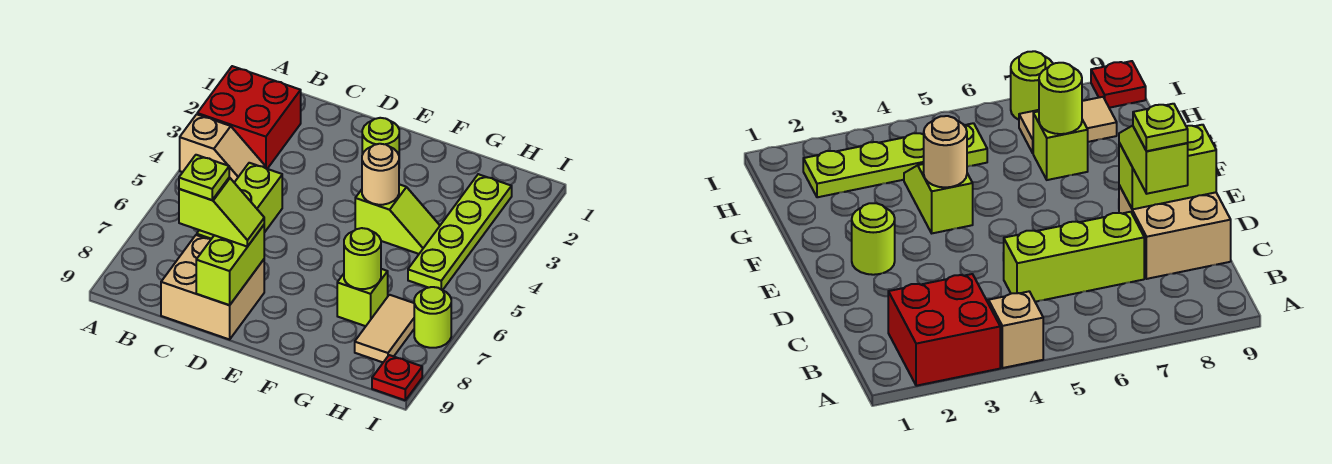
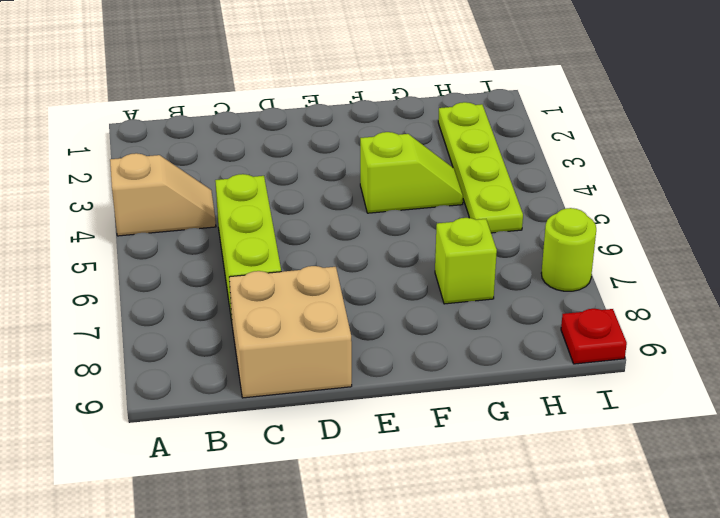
none -> red 2x2 brick [197,66,301,169]
none -> lime 1x1 round brick [362,118,399,155]
none -> tan 1x2 tile [355,295,414,362]

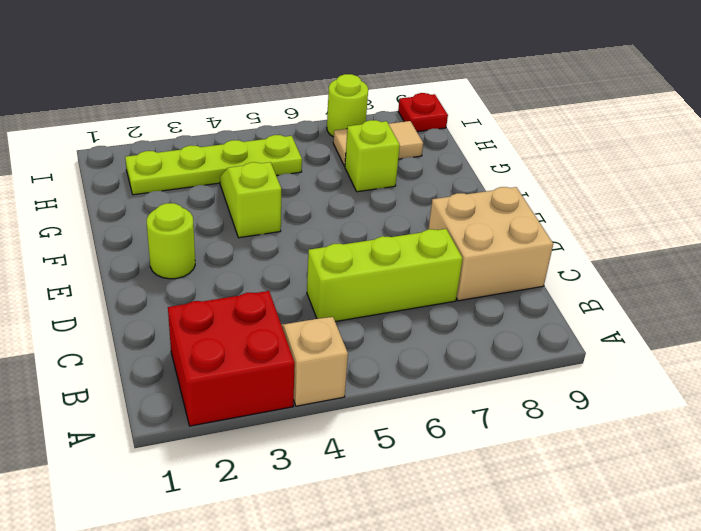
none -> lime 1x2 brick [196,225,264,305]
none -> tan 1x1 round brick [362,144,399,205]
none -> lime 1x1 round brick [344,228,381,289]

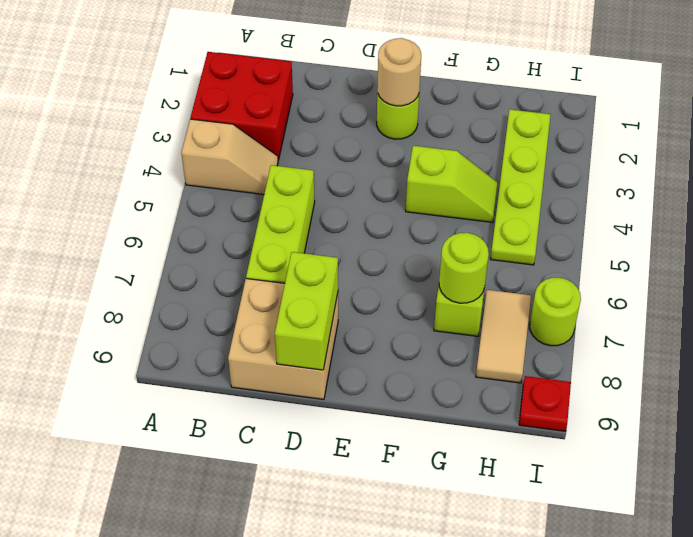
tan 1x1 round brick [378,38,421,106] -> tan 1x1 round brick moved to [362,144,399,205]
none -> lime 1x2 slope [179,178,264,247]
none -> lime 1x1 plate [179,155,229,200]

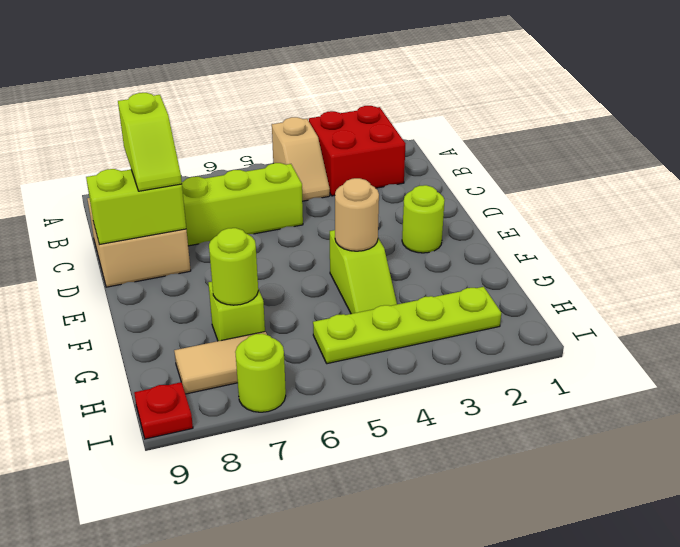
none -> lime 1x1 plate [179,155,229,200]

